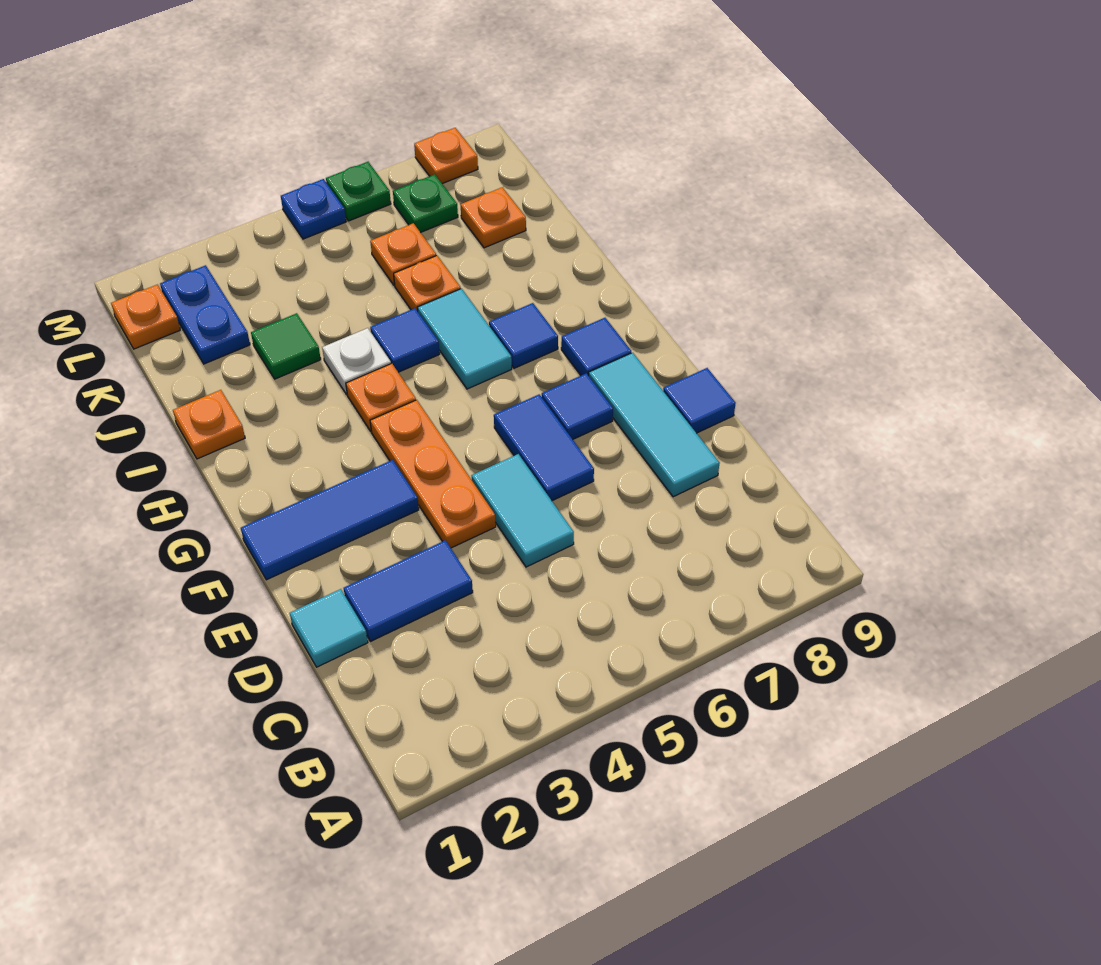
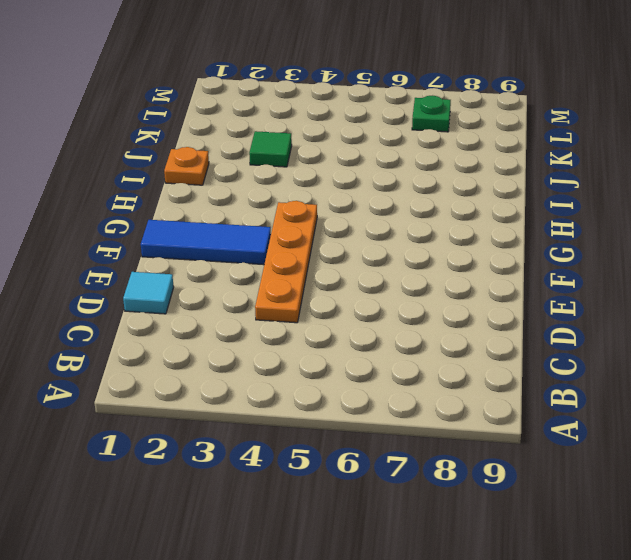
orange 1x4 plate [255,201,317,323] -> orange 1x3 plate [370,400,496,548]
none -> blue 1x2 tile [344,540,473,641]
none -> cyan 1x2 tile [472,454,574,567]
none -> cyan 1x3 tile [589,353,720,497]

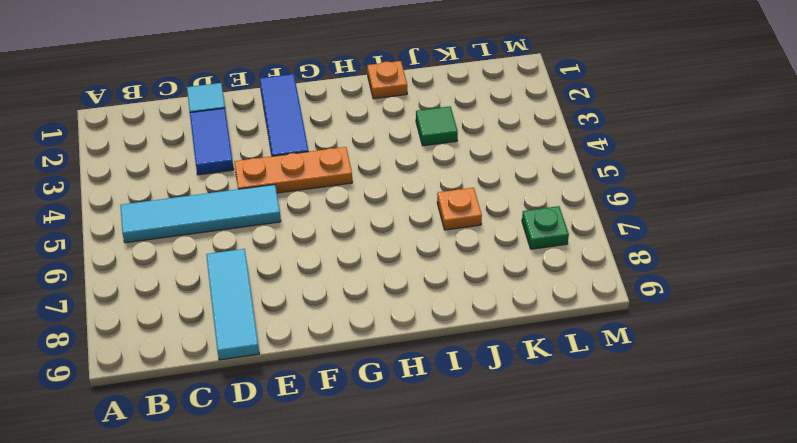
cyan 1x4 tile [120,185,281,243] -> cyan 1x2 tile [472,454,574,567]
cyan 1x3 tile [206,249,259,360] -> cyan 1x3 tile turned to [589,353,720,497]
none -> blue 1x2 tile [494,394,594,501]
none -> blue 1x1 tile [663,368,736,433]
none -> blue 1x1 tile [542,373,613,439]

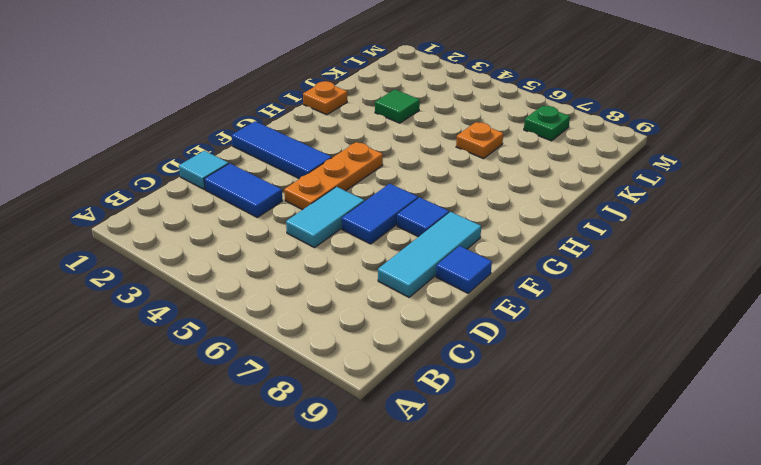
none -> blue 1x1 tile [561,318,631,376]
none -> orange 1x1 plate [346,364,416,431]
none -> cyan 1x2 tile [417,289,512,389]

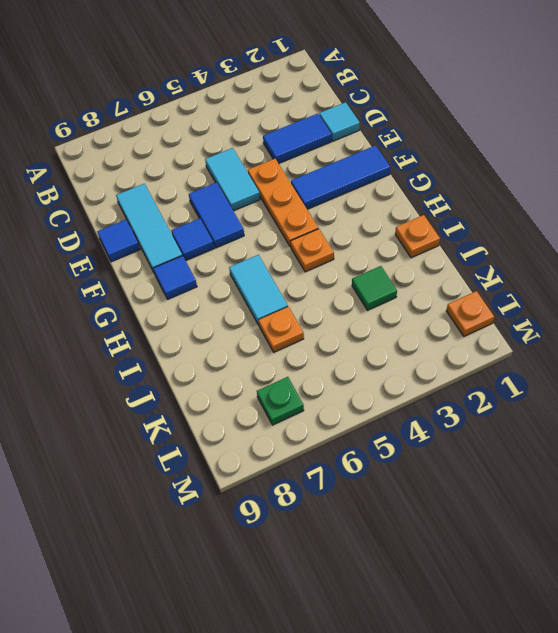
none -> blue 1x1 tile [489,303,558,368]
none -> white 1x1 plate [322,328,391,395]
none -> blue 1x1 tile [370,308,440,372]

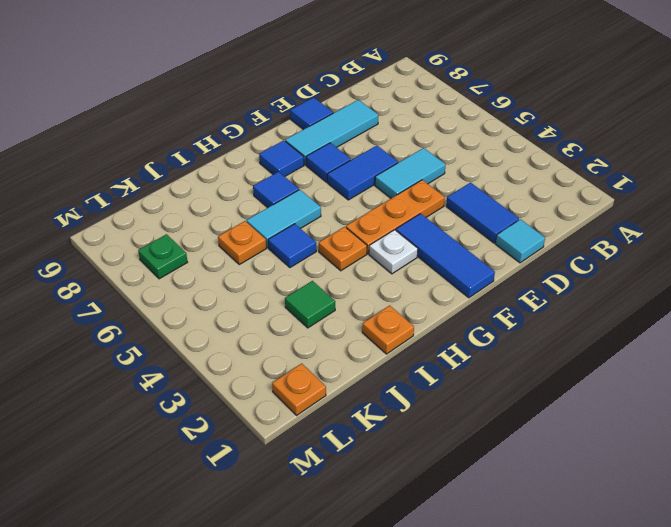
white 1x1 plate [369,230,418,274] -> white 1x1 plate moved to [322,328,391,395]
none -> blue 1x2 plate [160,265,250,364]
none -> orange 1x1 plate [370,223,436,285]
none -> orange 1x1 plate [461,187,526,248]

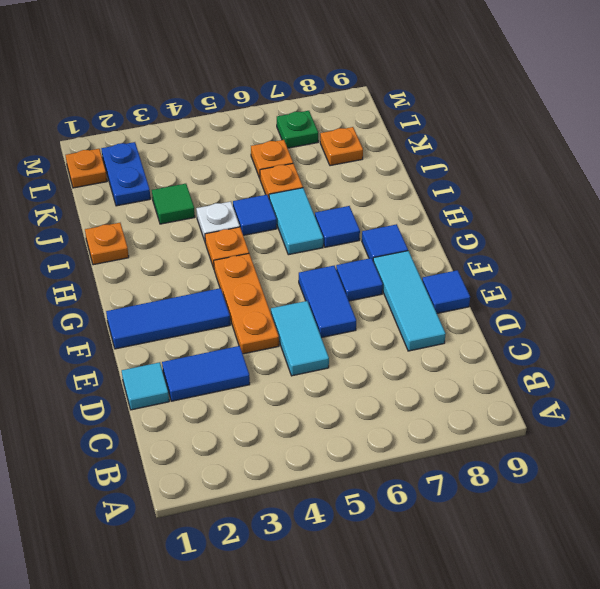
none -> blue 1x1 plate [281,179,346,239]
none -> green 1x1 plate [326,162,391,221]
none -> orange 1x1 plate [414,128,478,184]

